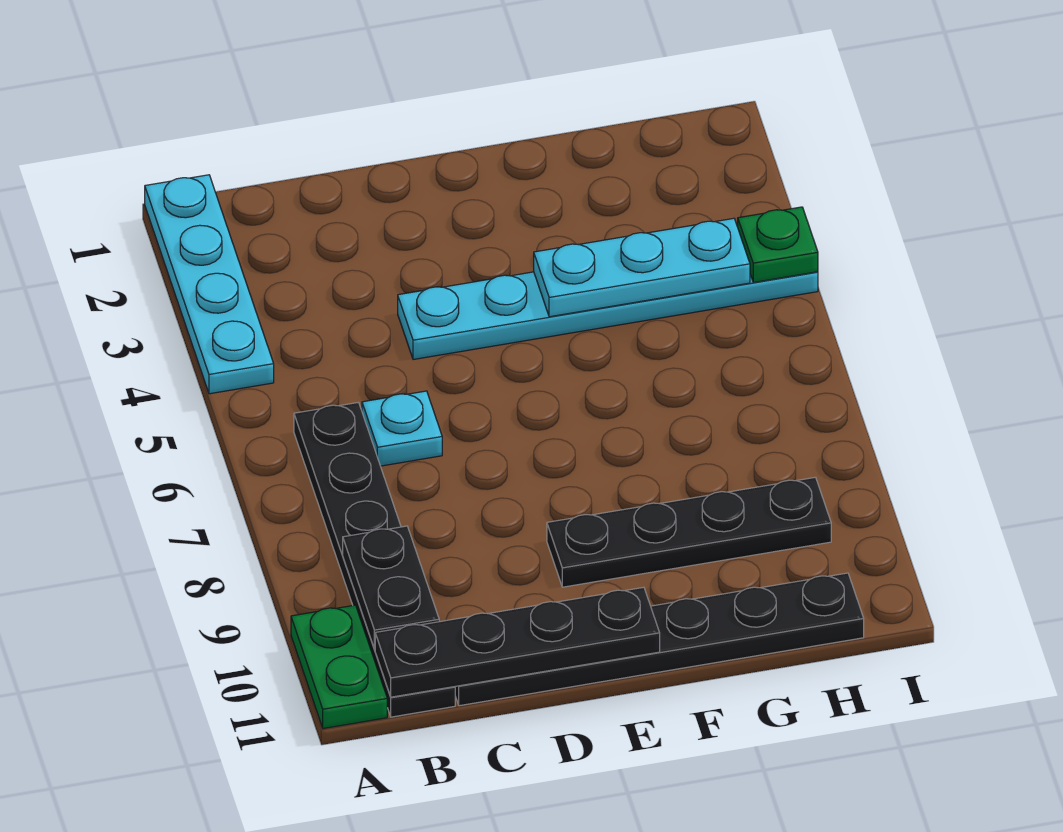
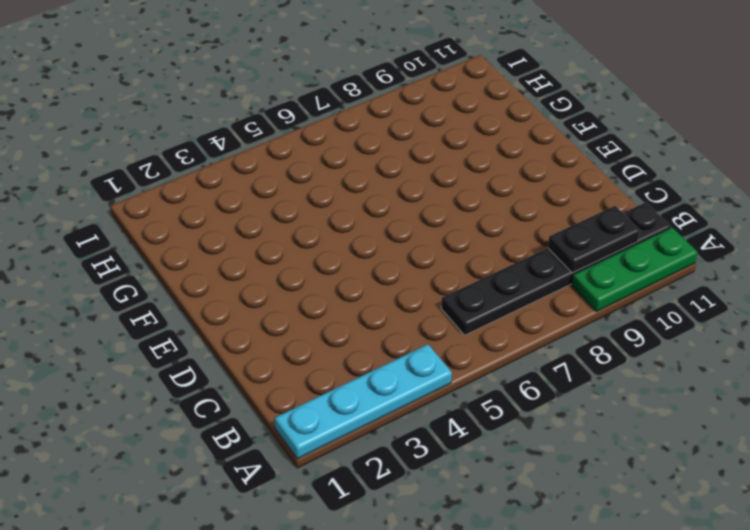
green 1x3 plate [572,227,698,312] -> green 1x2 plate [291,605,387,728]
none -> cyan 1x1 plate [362,391,442,466]
none -> black 1x6 plate [455,573,864,706]

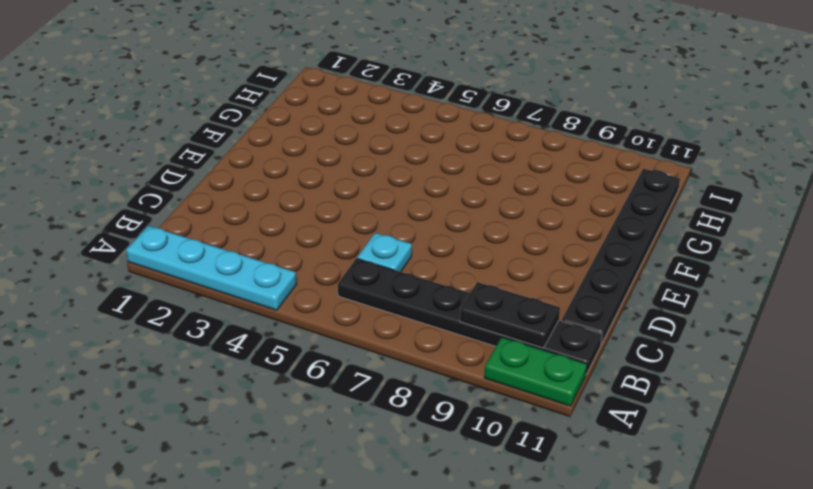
none -> cyan 1x6 plate [398,272,818,360]
none -> black 1x4 plate [547,477,831,587]

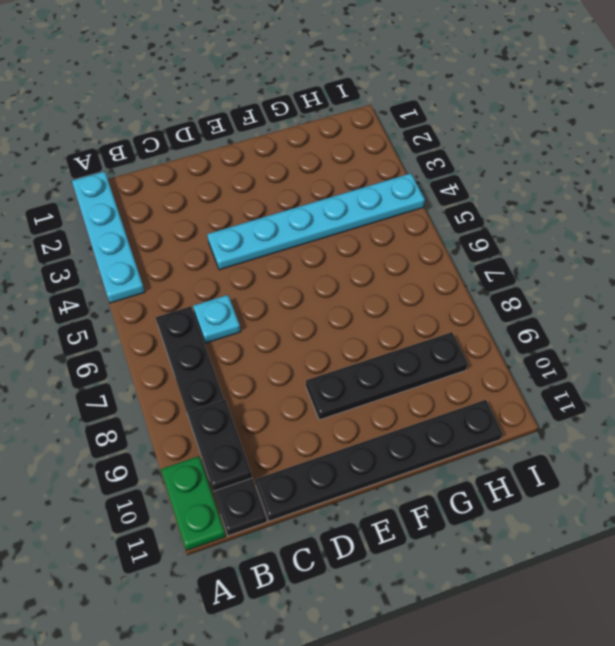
none -> black 1x4 plate [375,587,660,697]
none -> cyan 1x3 plate [534,218,750,317]

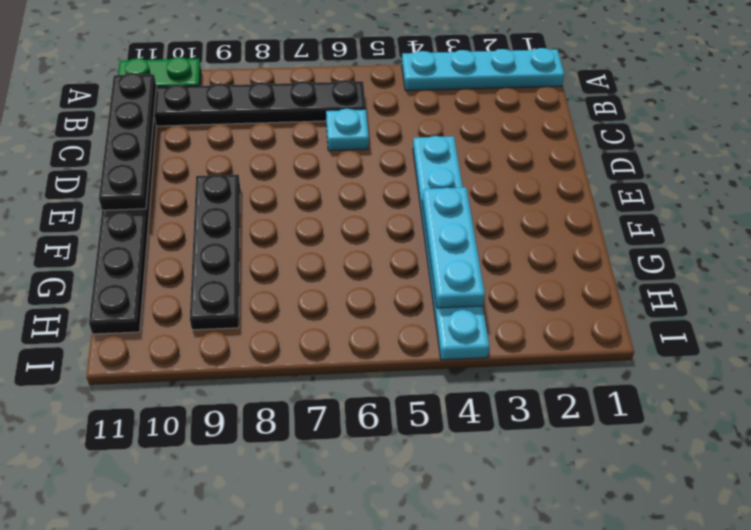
none -> black 1x2 plate [343,526,439,649]
none -> green 1x1 plate [738,207,818,282]

